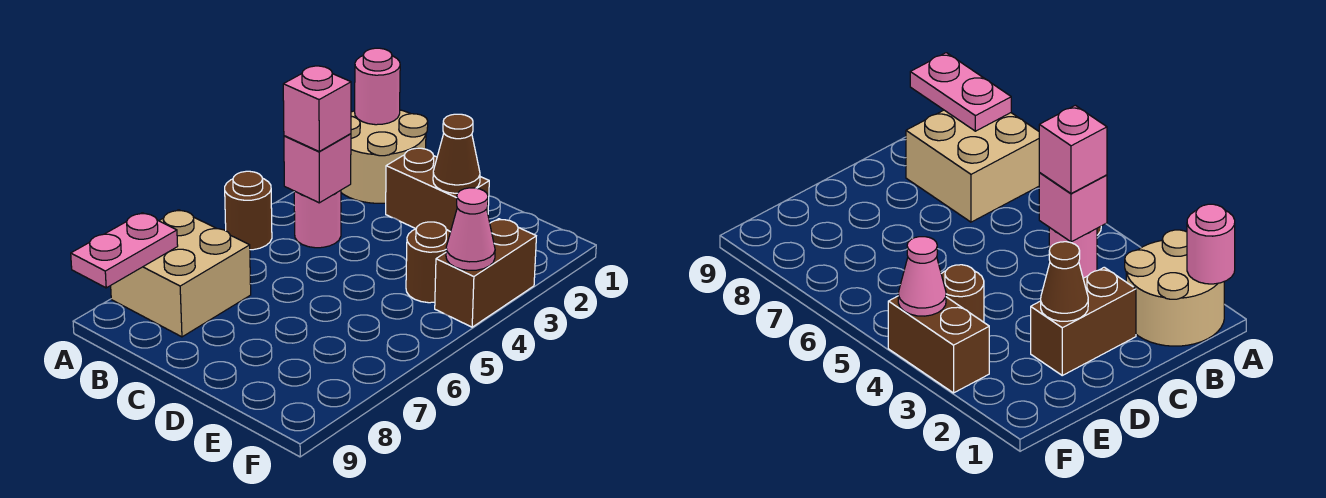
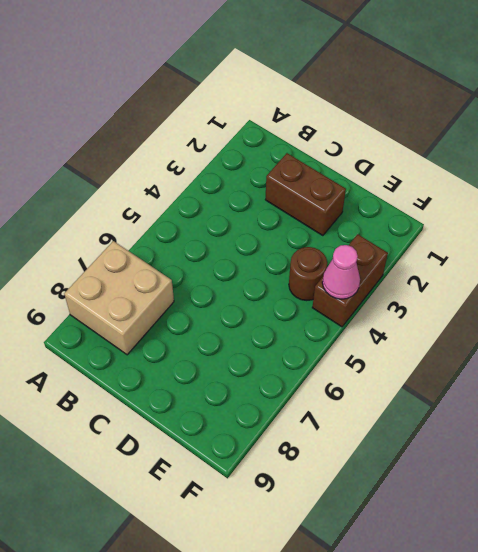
none -> tan 2x2 round brick [341,110,428,203]
none -> brown 1x1 round brick [225,171,272,250]
none -> pink 1x1 round brick [294,190,341,248]

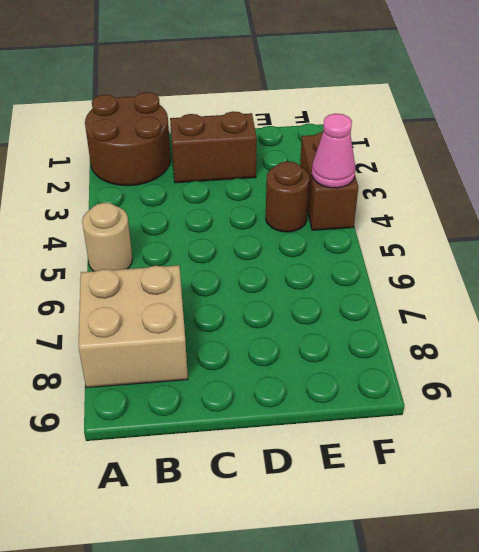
brown 2x2 round brick [85,92,171,186] -> tan 2x2 round brick [341,110,428,203]
tan 1x1 round brick [82,203,132,271] -> brown 1x1 round brick [225,171,272,250]
none -> pink 1x1 round brick [294,190,341,248]
none -> pink 1x1 round brick [355,48,400,125]
none -> pink 1x2 plate [71,213,178,288]

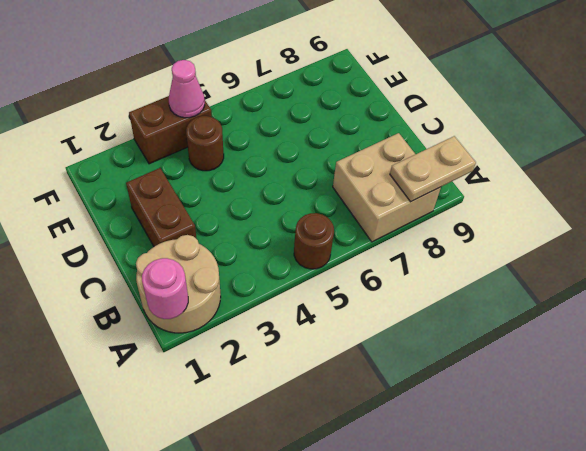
tan 1x2 plate [390,136,476,202] -> pink 1x2 plate [71,213,178,288]
none -> pink 1x1 round brick [294,190,341,248]
none -> pink 1x1 brick [284,134,351,203]
none -> brown 1x1 cone [433,114,480,193]

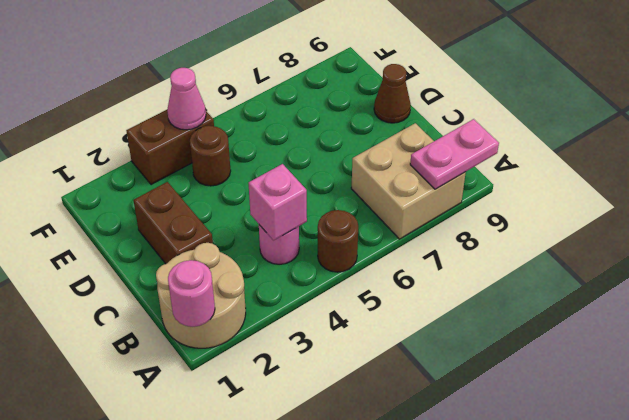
brown 1x1 cone [374,64,411,123] -> brown 1x1 cone moved to [433,114,480,193]
none -> pink 1x1 brick [283,66,351,151]

